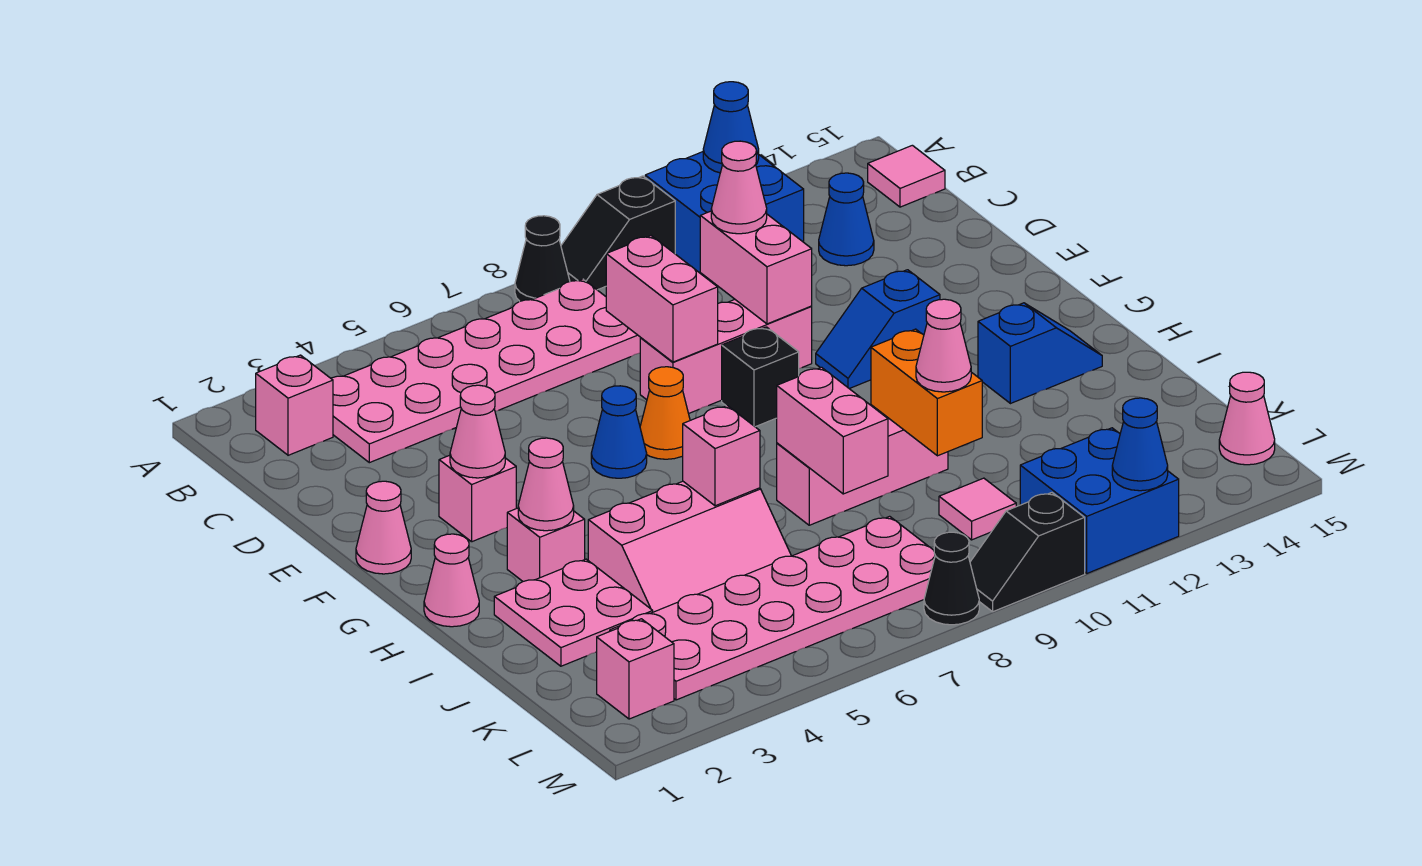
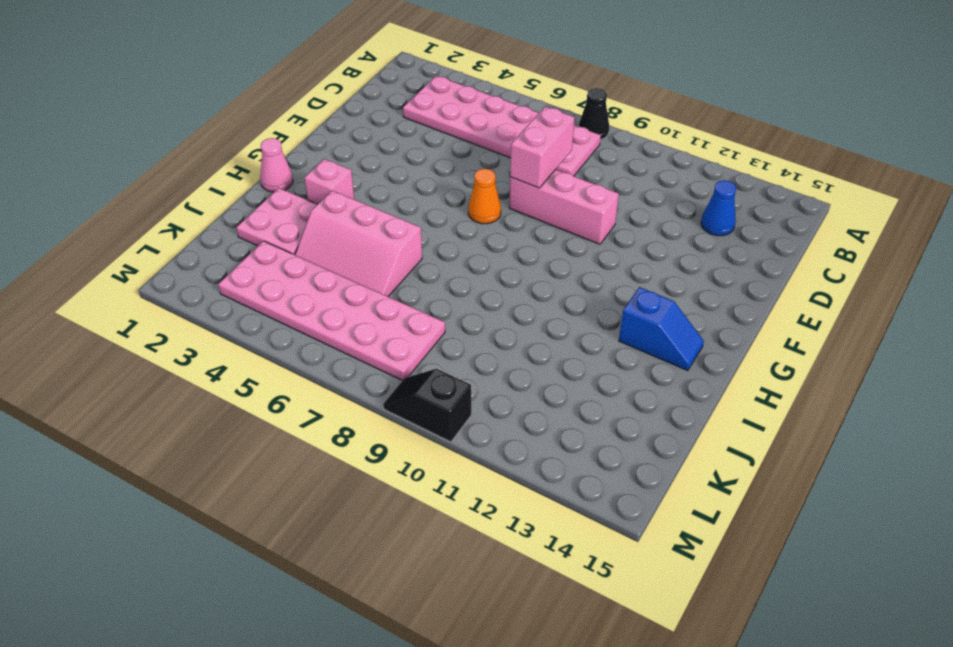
none -> black 1x2 slope [561,176,675,290]
none -> blue 2x2 brick [645,152,804,283]
none -> pink 1x1 brick [256,355,333,455]
none -> pink 1x1 tile [868,145,945,207]

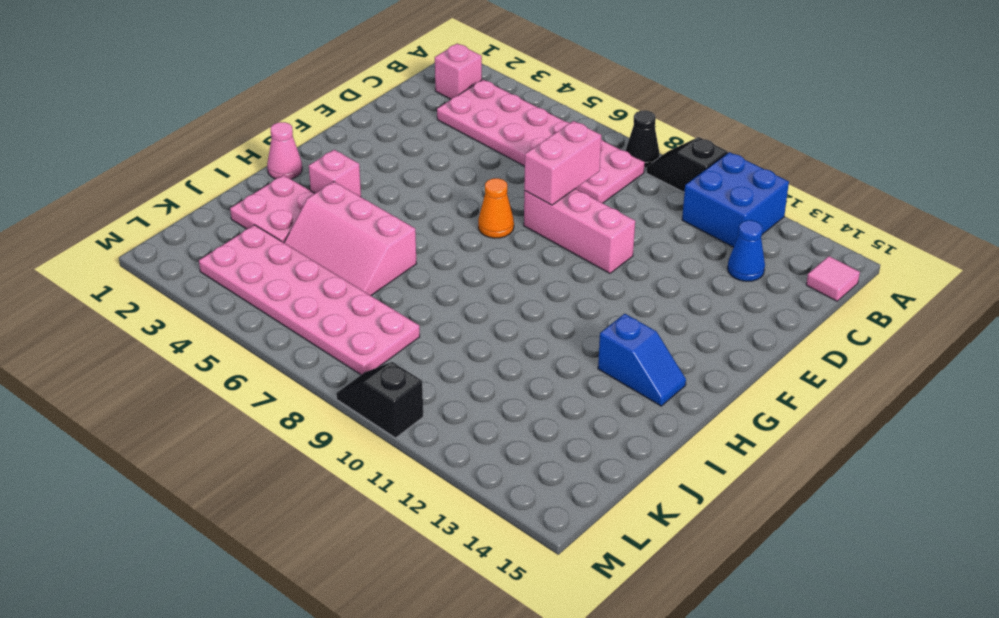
none -> pink 1x1 cone [356,481,411,574]
none -> pink 1x1 brick [439,455,516,542]
none -> blue 1x1 cone [591,386,647,478]
none -> black 1x1 brick [722,327,799,427]

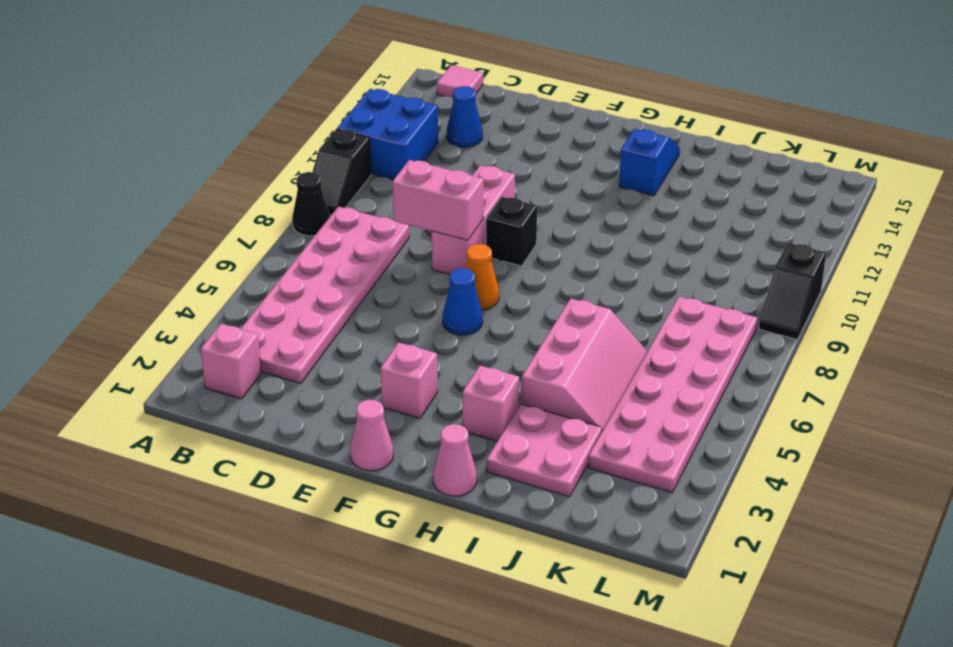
none -> blue 1x2 slope [816,270,940,389]
none -> pink 1x3 brick [777,405,948,525]
none -> pink 1x1 tile [939,478,1016,540]
none -> pink 1x1 brick [597,619,674,719]

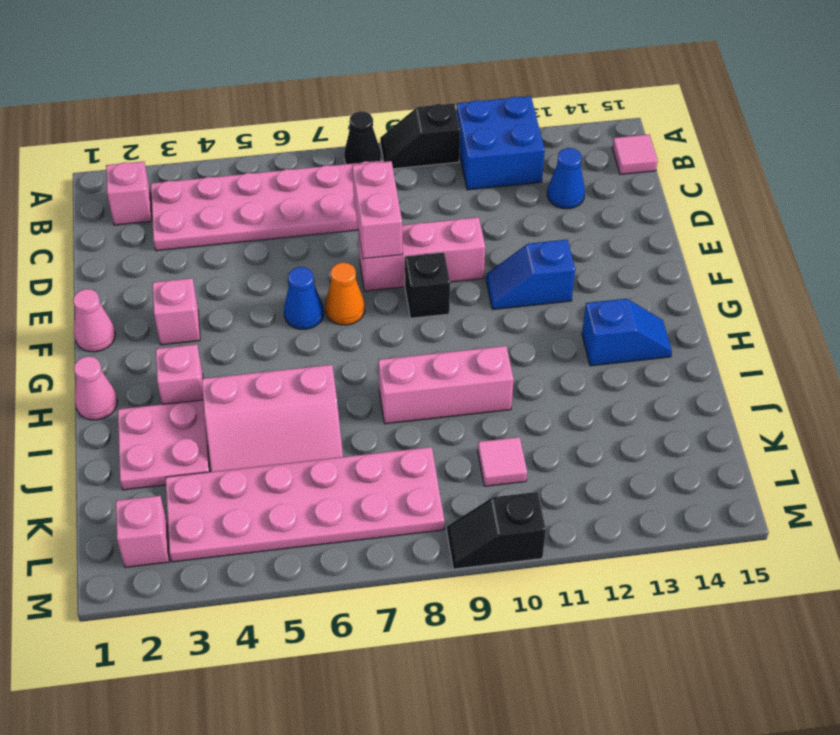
none -> blue 2x2 brick [1020,428,1179,573]
none -> pink 1x1 cone [1219,372,1275,465]
none -> black 1x1 cone [924,532,979,625]
none -> blue 1x1 cone [703,82,759,173]

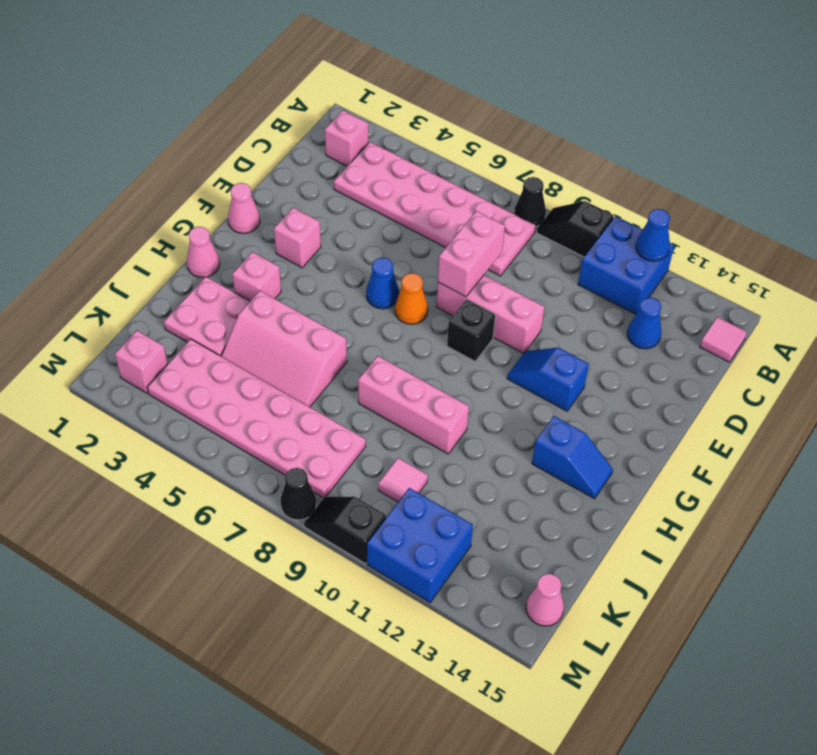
none -> pink 1x2 brick [700,211,812,324]
none -> pink 1x1 cone [450,385,505,478]
none -> pink 1x1 cone [518,438,574,531]
none -> pink 1x1 brick [683,406,760,506]

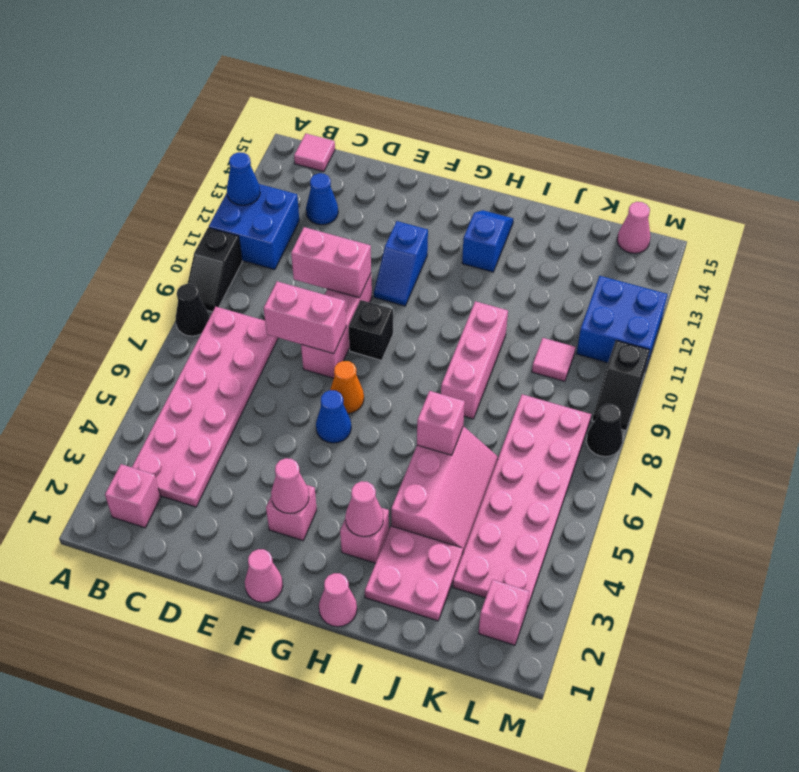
none -> pink 1x2 brick [777,367,888,494]
none -> orange 1x2 brick [871,329,982,456]
none -> blue 1x1 cone [1112,398,1168,491]
none -> pink 1x1 cone [711,141,767,234]

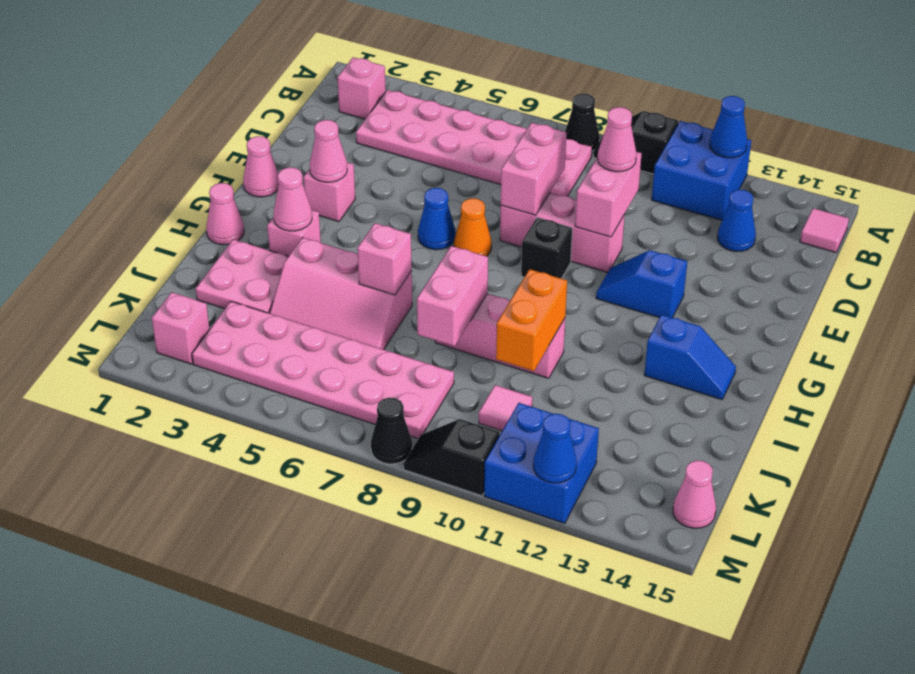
none -> pink 1x1 cone [916,299,971,392]

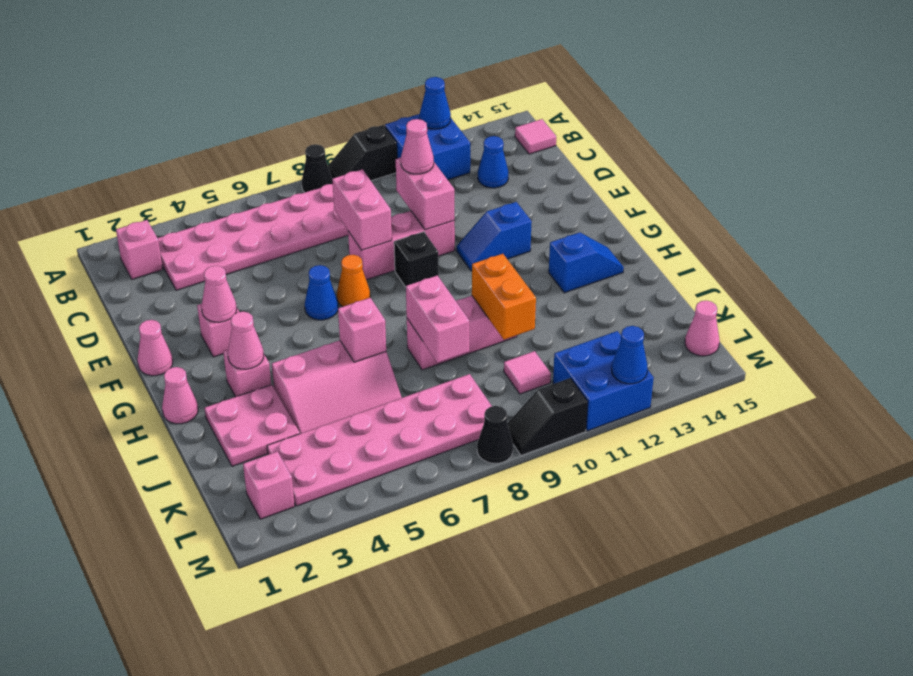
none -> pink 1x1 cone [916,299,971,392]

